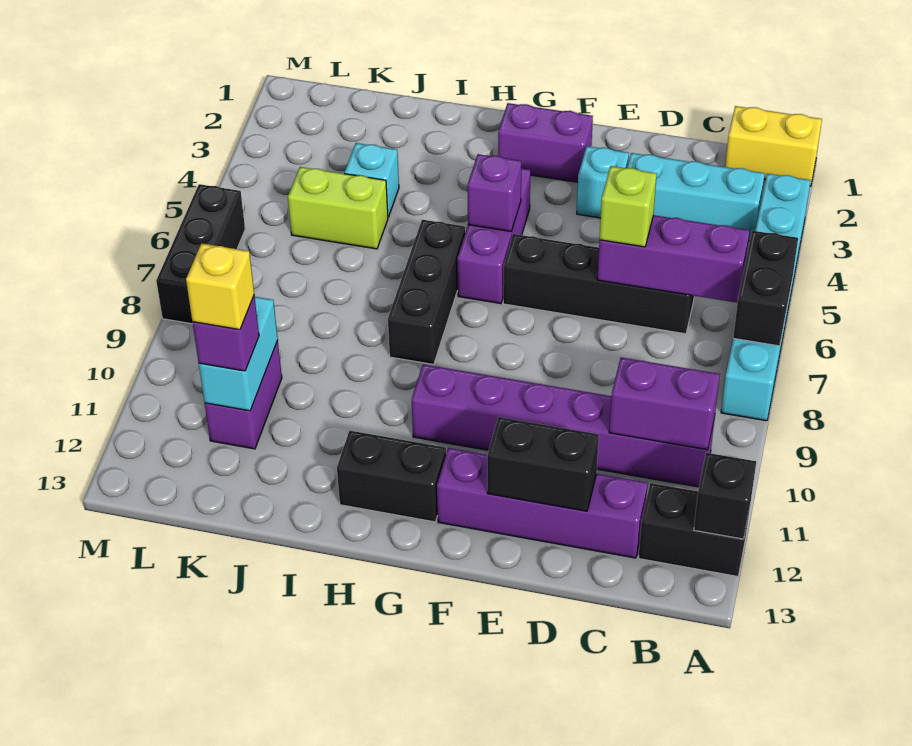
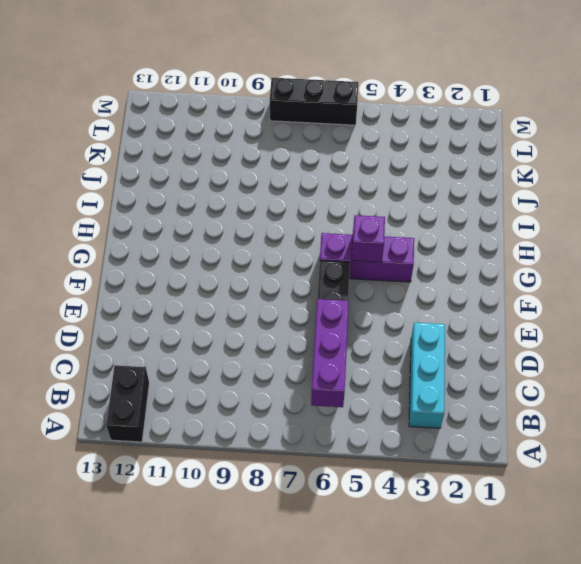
none -> yellow 1x2 brick [725,106,822,186]
none -> cyan 1x6 brick [721,174,811,421]
none -> purple 1x6 brick [412,364,715,487]

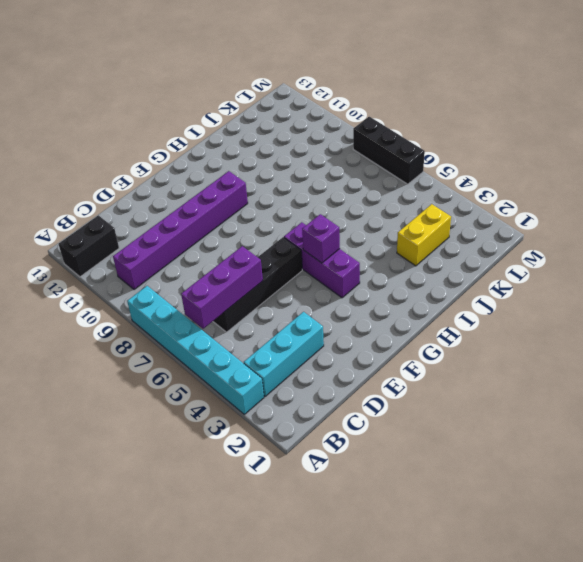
yellow 1x2 brick [397,204,451,266] -> yellow 1x2 brick moved to [725,106,822,186]
none -> purple 1x4 brick [437,448,648,558]
none -> cyan 1x1 brick [577,146,629,218]
none -> purple 1x2 brick [498,103,593,182]

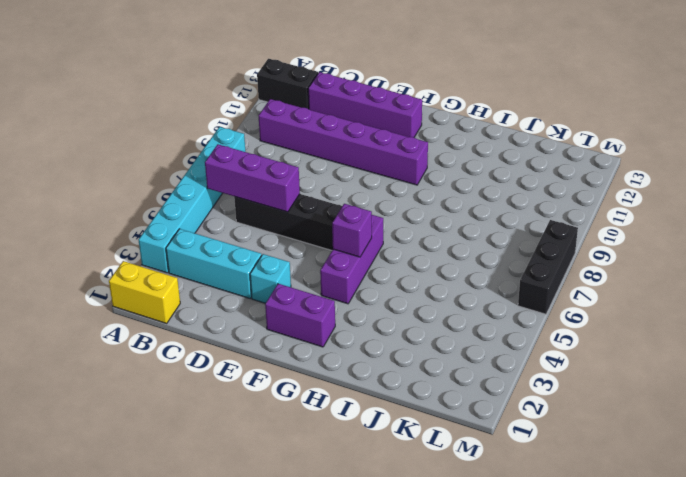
none -> black 1x2 brick [337,431,446,522]
none -> black 1x3 brick [388,220,465,365]
none -> cyan 1x1 brick [344,143,399,217]

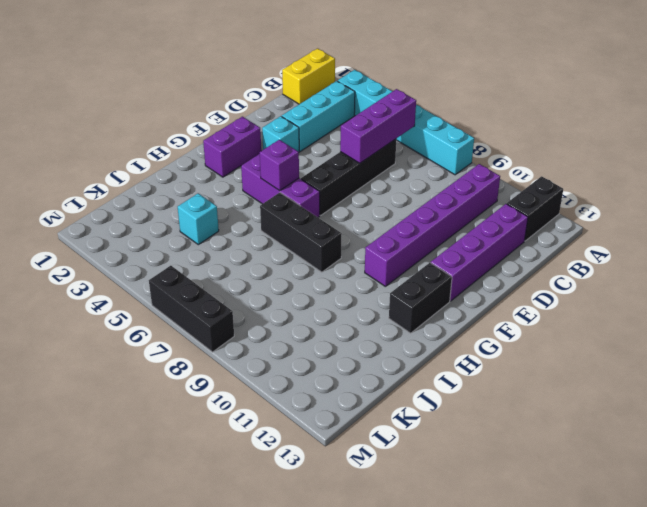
none -> lime 1x2 brick [288,167,388,249]
none -> purple 1x2 brick [205,340,282,449]
none -> black 1x2 brick [733,231,798,346]

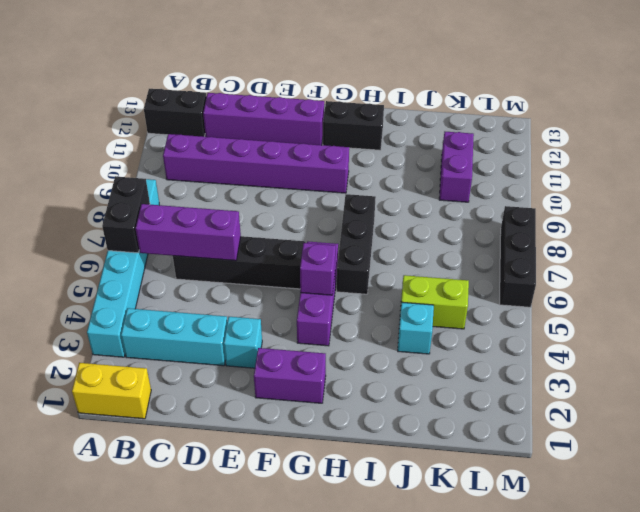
none -> black 1x1 brick [694,453,756,539]
none -> purple 1x2 brick [609,357,720,450]
none -> black 1x2 brick [487,417,599,511]

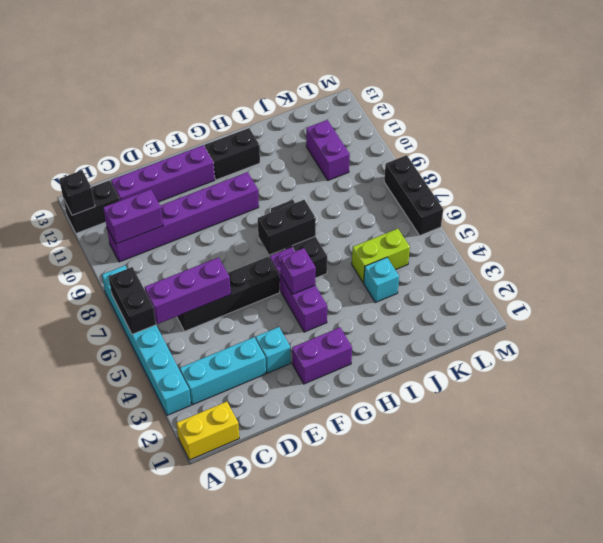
black 1x2 brick [258,200,316,255] -> black 1x2 brick moved to [487,417,599,511]
none -> cyan 1x2 brick [199,297,278,411]
none -> lime 1x1 brick [599,166,657,247]
none -> purple 1x1 brick [192,295,259,371]

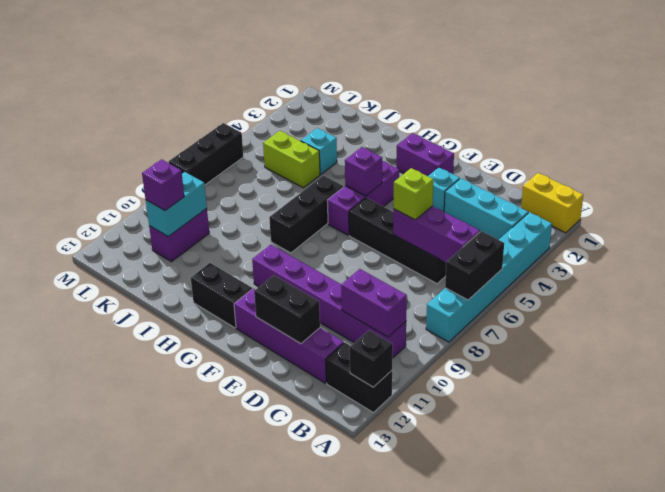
none -> yellow 1x1 brick [186,243,254,330]

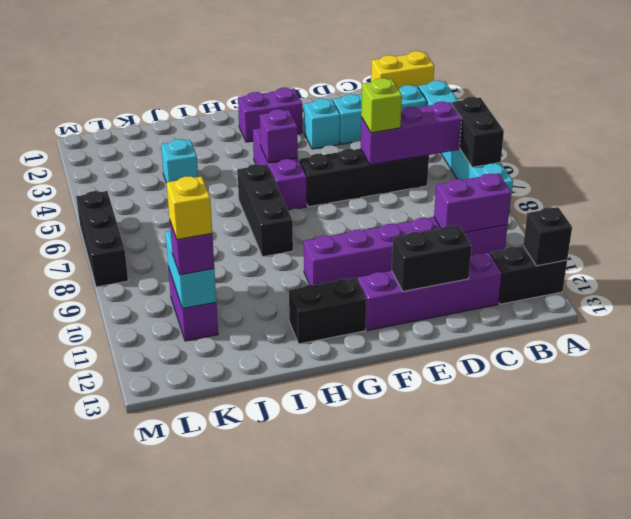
none -> lime 1x2 brick [288,167,388,249]

